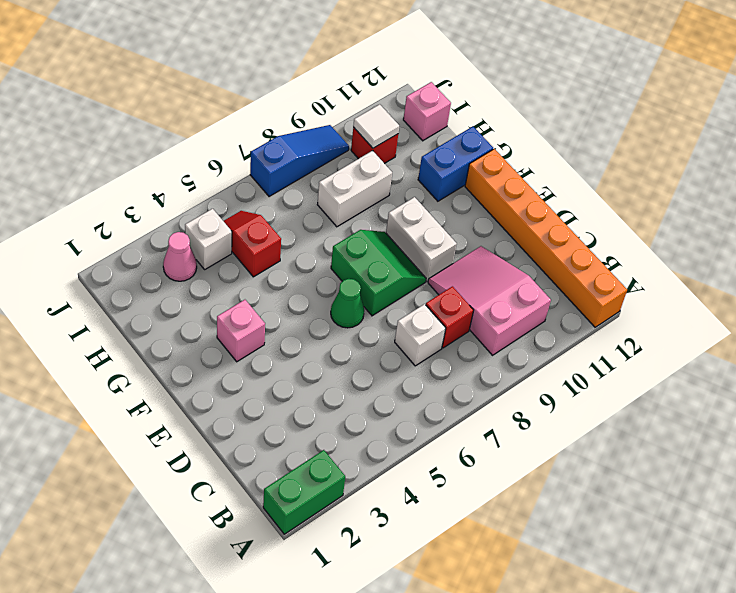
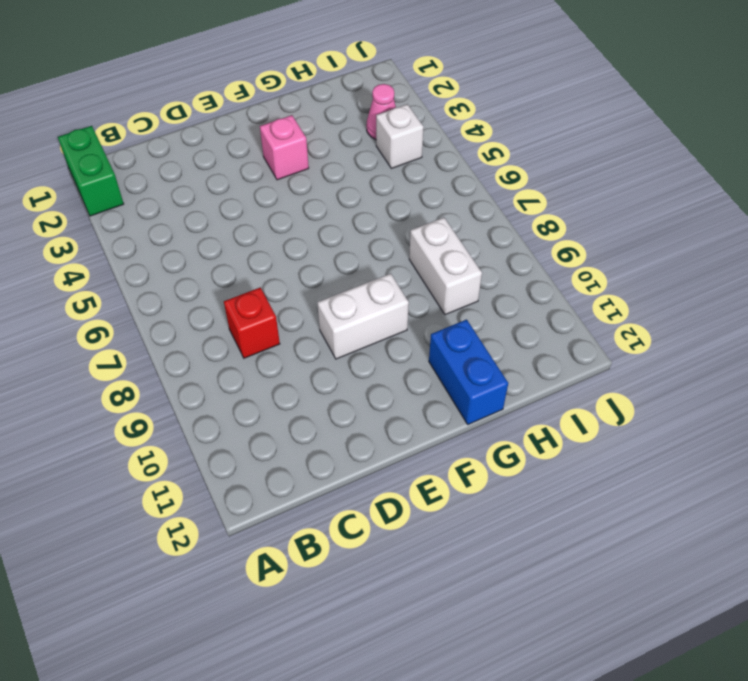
none -> orange 1x6 brick [465,149,627,327]
none -> pink 2x3 slope [428,246,551,355]
none -> white 1x1 brick [395,304,446,366]

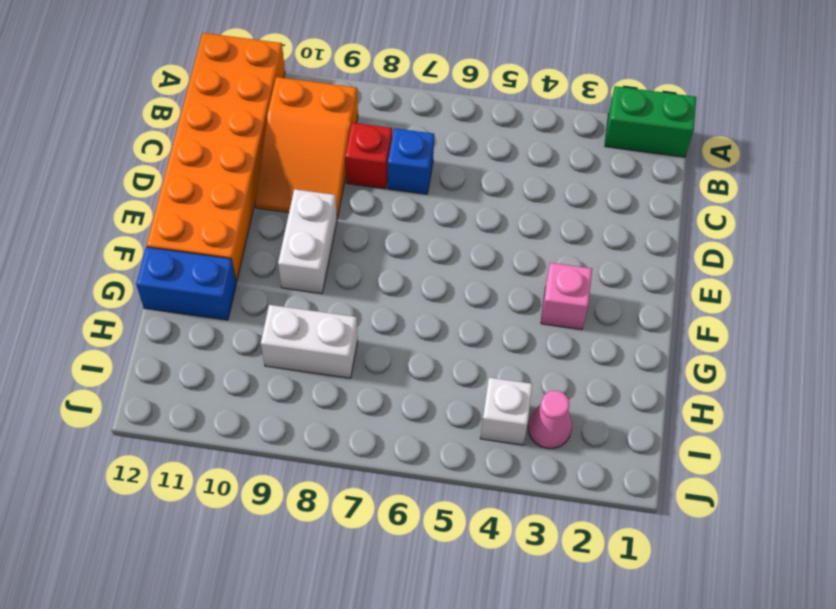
orange 2x6 brick [147,33,285,282] -> orange 1x6 brick [465,149,627,327]
orange 2x3 slope [255,77,358,218] -> pink 2x3 slope [428,246,551,355]
blue 1x1 brick [388,128,434,194] -> white 1x1 brick [395,304,446,366]
none -> green 1x1 cone [331,279,364,328]
none -> green 2x2 slope [331,230,426,316]
none -> red 1x2 slope [224,211,281,277]

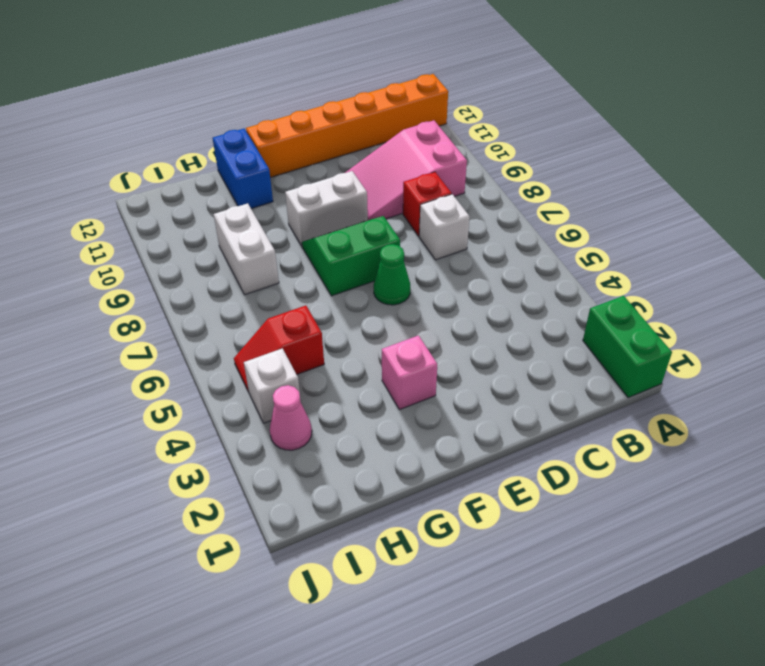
none -> red 1x1 brick [351,127,398,164]
none -> pink 1x1 brick [403,82,451,141]
none -> blue 1x3 slope [250,125,349,197]

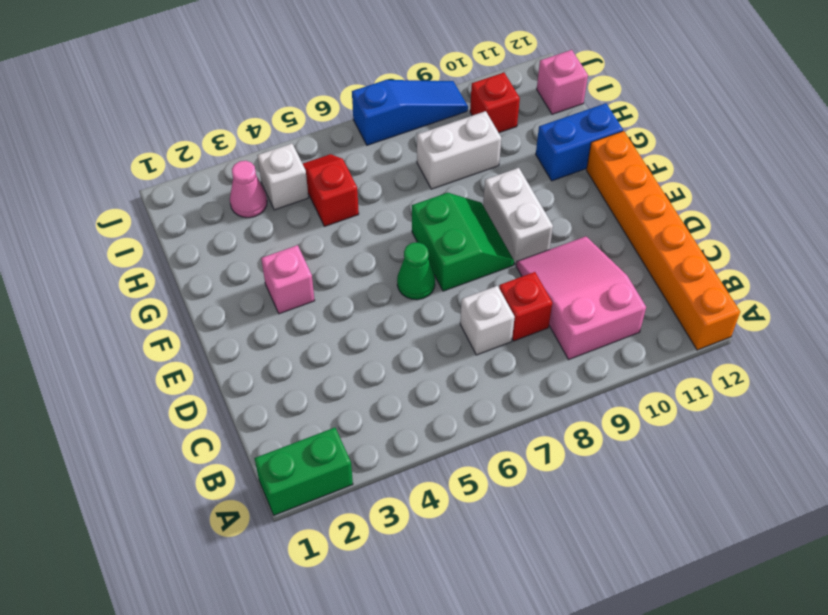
none -> white 1x1 tile [353,104,399,148]

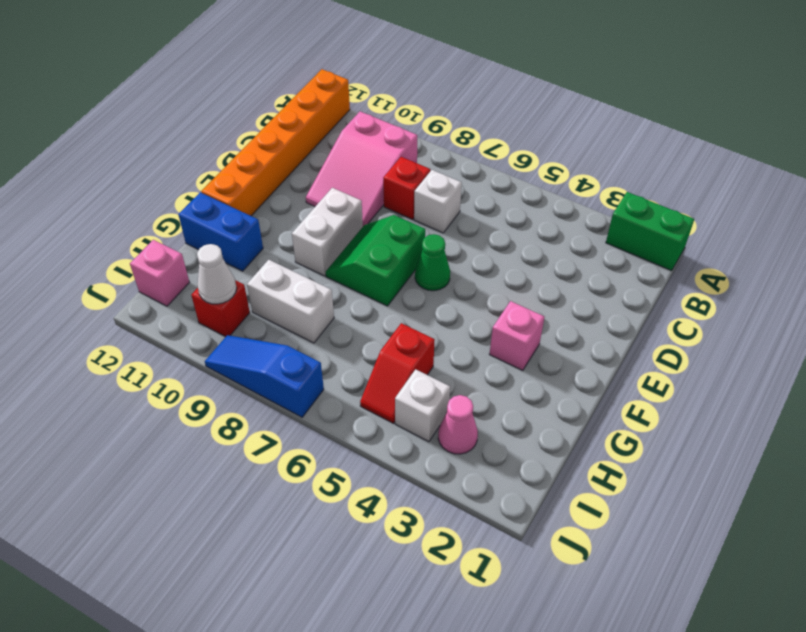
white 1x1 cone [197,244,237,304] -> white 1x1 tile [353,104,399,148]

